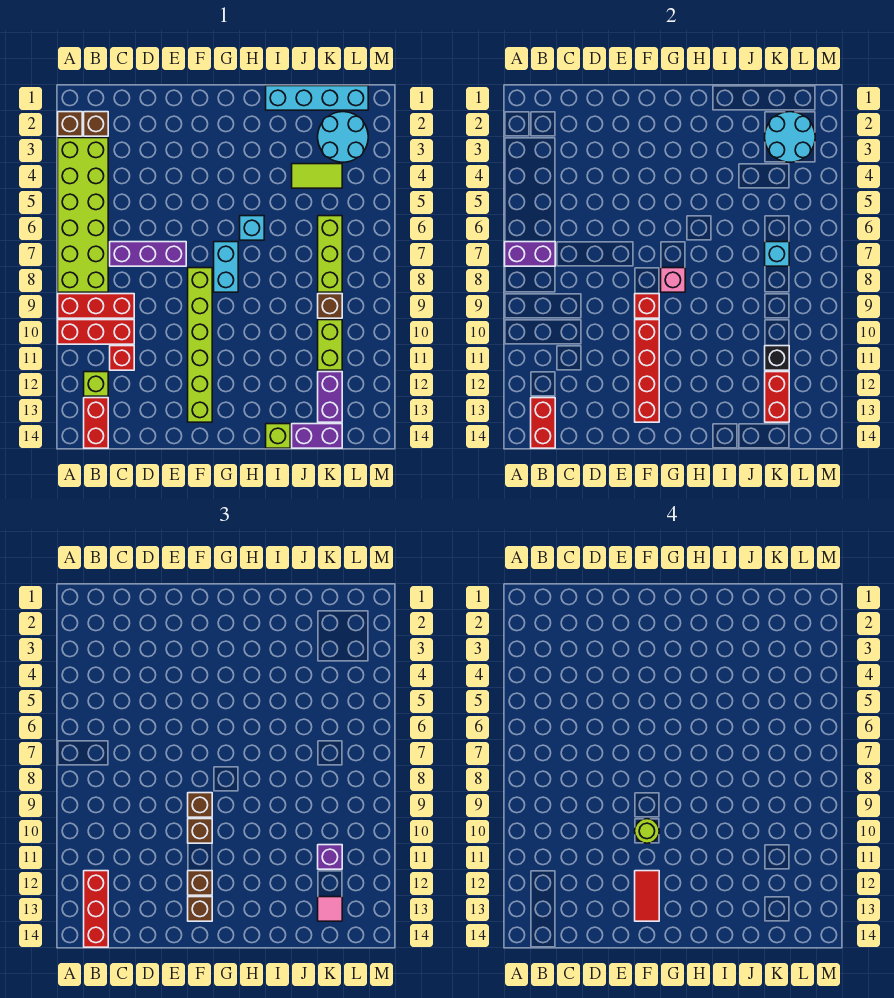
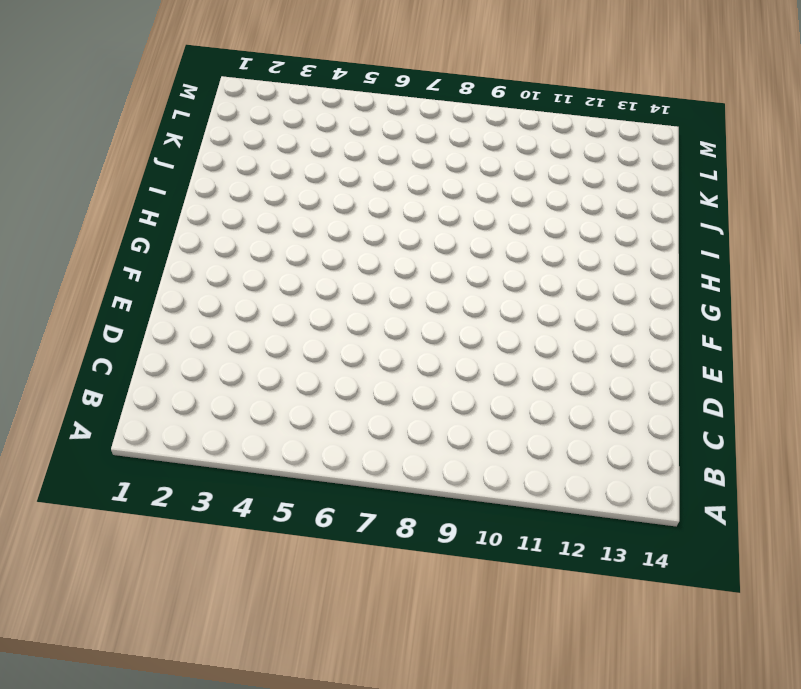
none -> brown 1x1 brick [58,112,82,136]
none -> lime 2x6 brick [58,138,108,292]
none -> red 1x3 brick [58,294,134,318]
none -> red 1x3 brick [58,320,134,344]

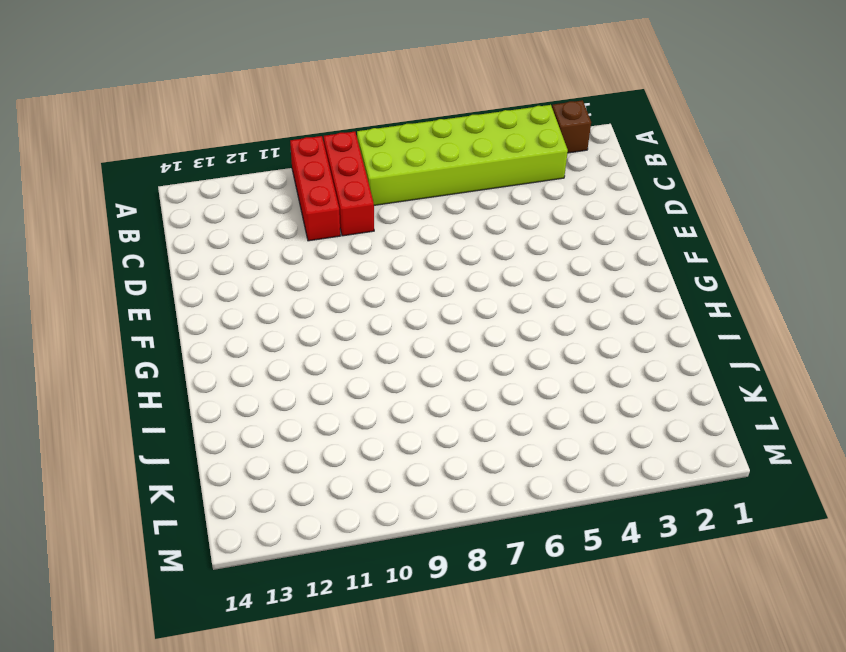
none -> brown 1x1 brick [84,112,108,136]
none -> lime 1x1 brick [84,372,108,396]
none -> red 1x2 brick [84,398,108,448]
none -> purple 1x3 brick [110,242,186,266]

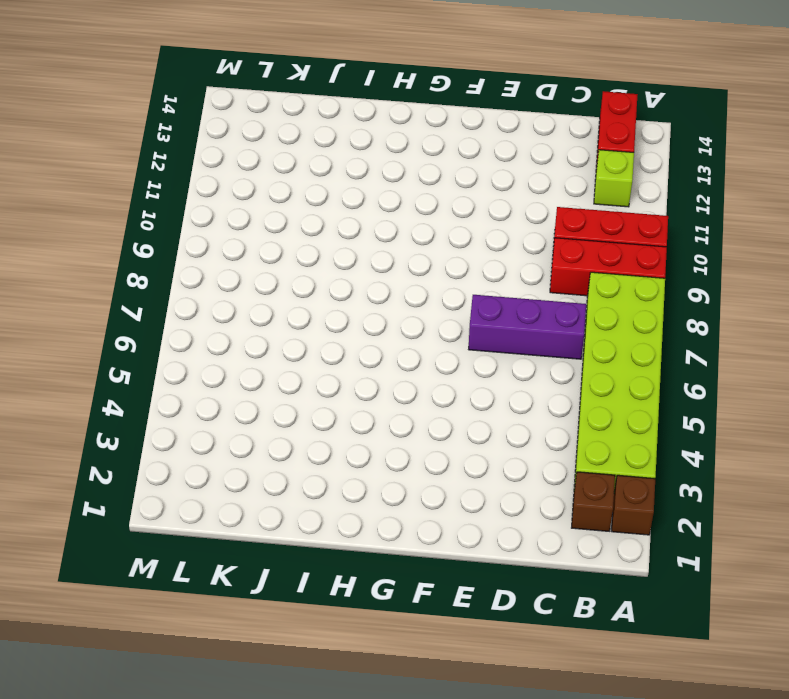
none -> red 1x1 brick [110,346,134,370]
none -> lime 1x6 brick [188,268,212,422]
none -> cyan 1x2 brick [214,242,238,292]
none -> cyan 1x1 brick [240,216,264,240]

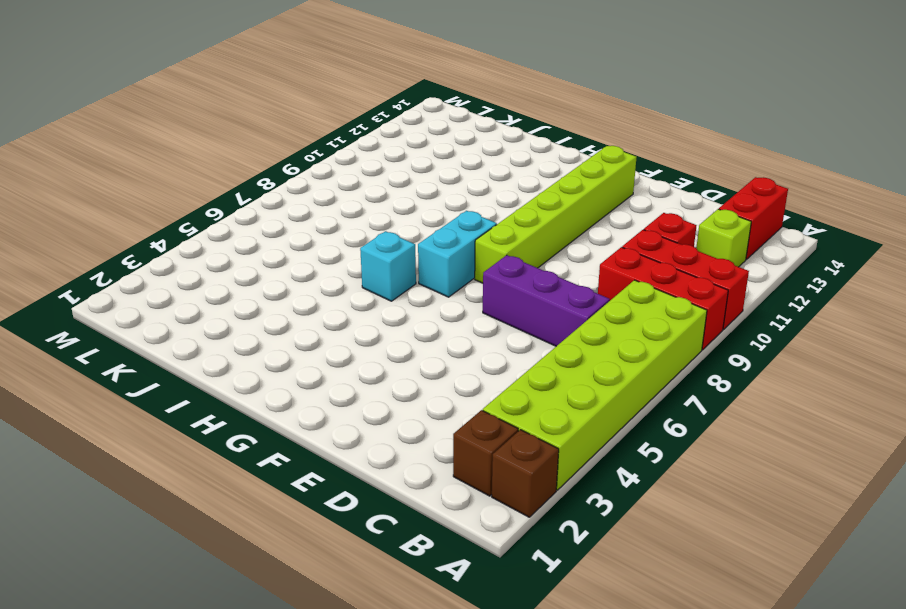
none -> cyan 1x4 brick [266,86,368,110]
none -> lime 1x1 brick [266,424,290,448]
none -> lime 1x2 tile [292,164,342,188]
none -> purple 1x2 brick [292,424,342,448]

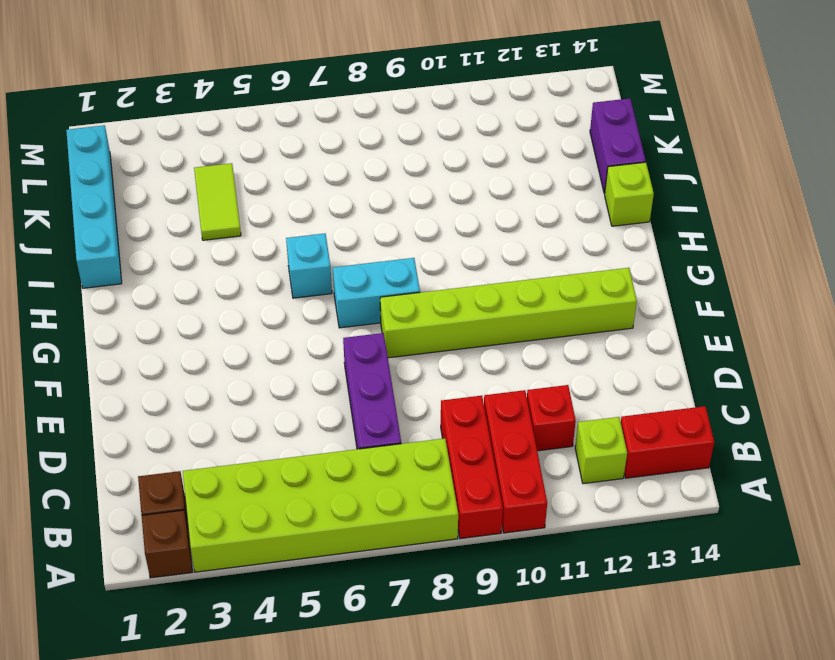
none -> cyan 2x2 round brick [318,112,368,162]
none -> lime 1x3 brick [318,216,342,292]
none -> brown 1x1 brick [318,294,342,318]
none -> lime 1x2 brick [318,320,342,370]

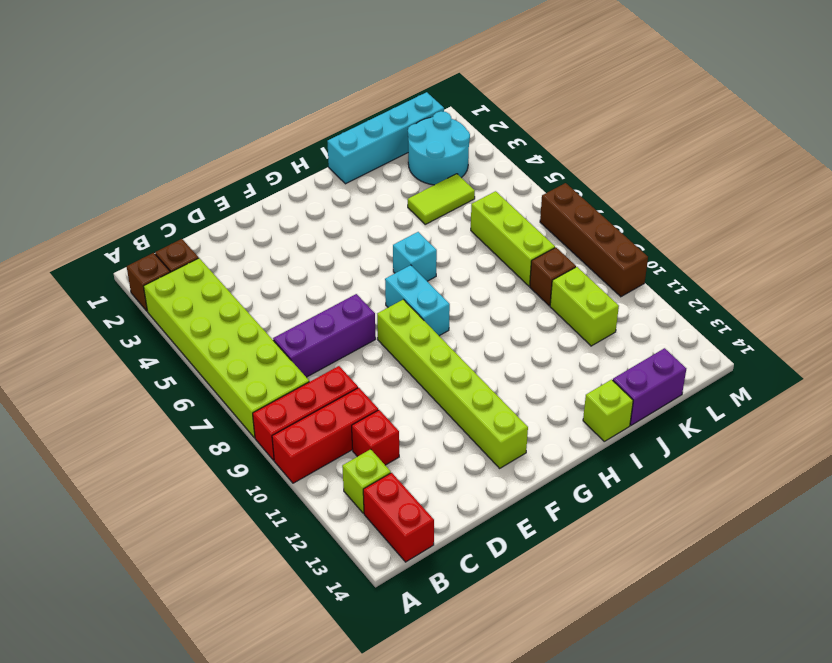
brown 1x4 brick [540,183,648,297] -> none
none -> purple 1x2 brick [318,372,342,422]
none -> purple 1x2 brick [505,242,555,266]
none -> red 1x2 brick [531,398,555,448]
none -> red 1x1 brick [635,294,659,318]

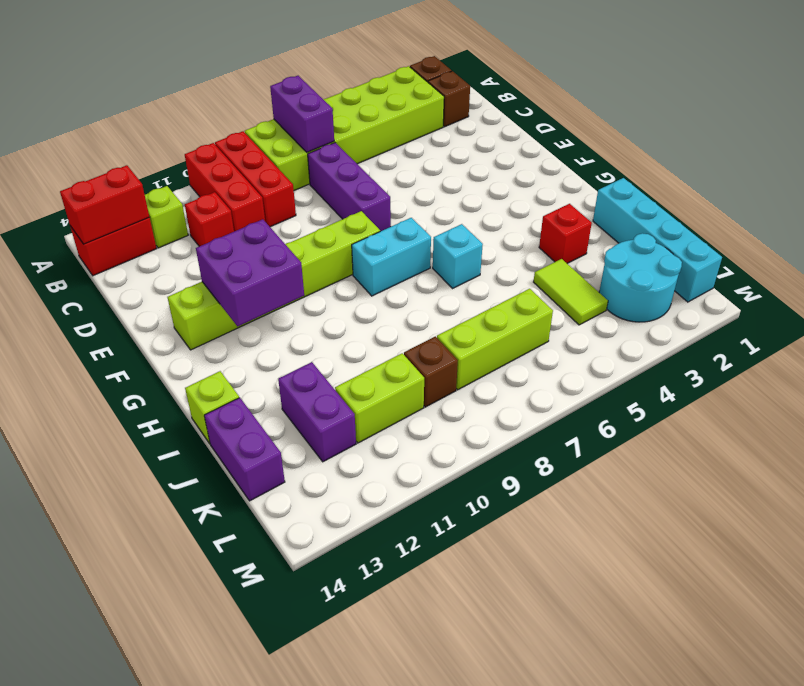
purple 2x2 brick [196,219,304,326] -> red 1x4 brick [635,320,659,422]
red 1x1 brick [539,204,592,263] -> red 1x1 brick moved to [635,294,659,318]
purple 1x2 brick [278,362,356,462] -> purple 1x2 brick turned to [318,372,342,422]
none -> pink 1x1 brick [661,268,685,292]
none -> cyan 2x2 round brick [765,112,815,162]
none -> cyan 1x1 brick [765,242,789,266]
none -> black 1x1 brick [765,346,789,370]

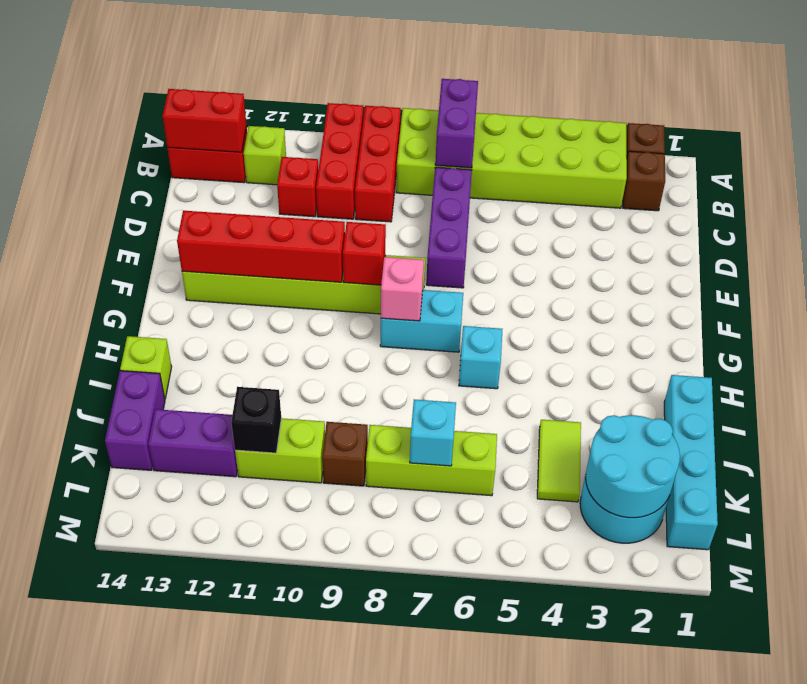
none -> red 1x2 brick [765,372,789,422]
none -> red 1x3 brick [84,871,108,947]
none -> brown 1x1 brick [188,793,212,817]
none -> brown 1x1 brick [188,819,212,843]

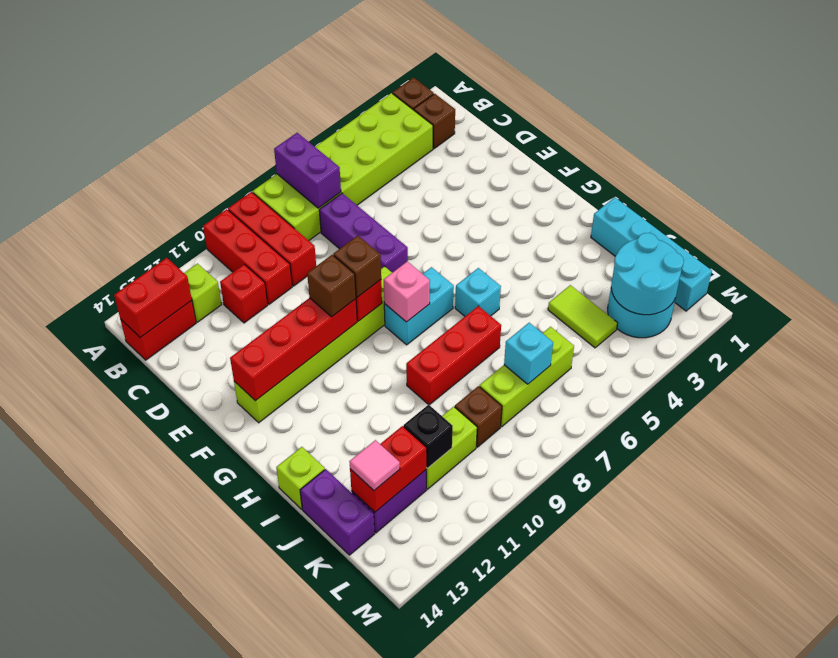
red 1x3 brick [406,306,501,405] -> red 1x3 brick moved to [84,871,108,947]
none -> brown 1x1 brick [188,871,212,895]
none -> brown 1x1 brick [188,897,212,921]
none -> purple 1x1 brick [318,845,342,869]
none -> lime 1x1 round brick [635,819,659,843]

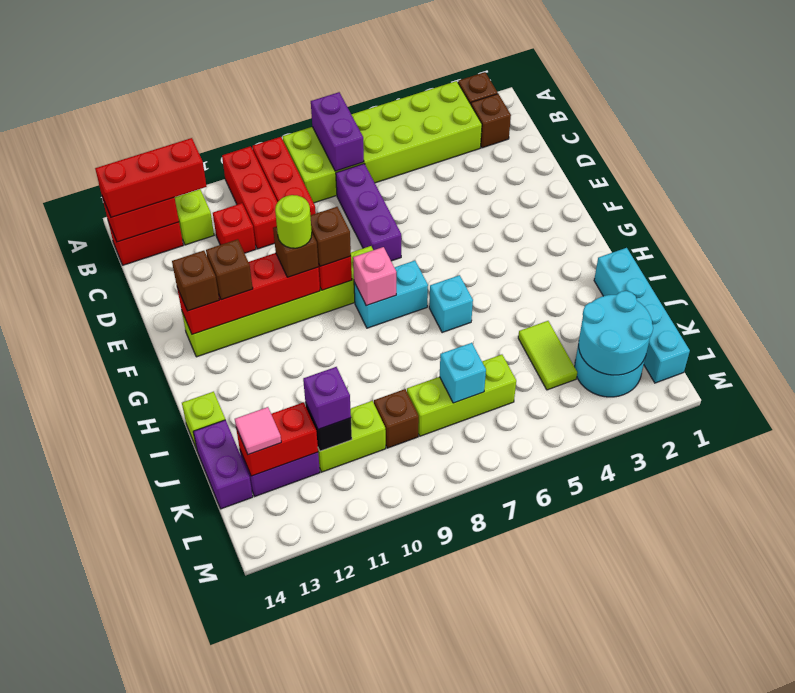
none -> red 1x2 tile [635,871,659,921]

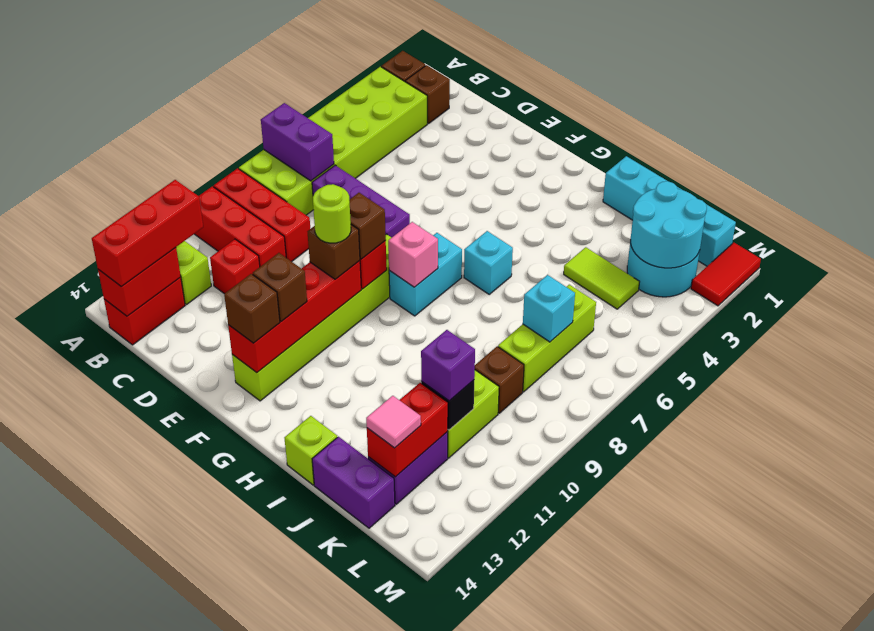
red 1x2 tile [691,243,761,306] -> red 1x2 tile moved to [635,871,659,921]

